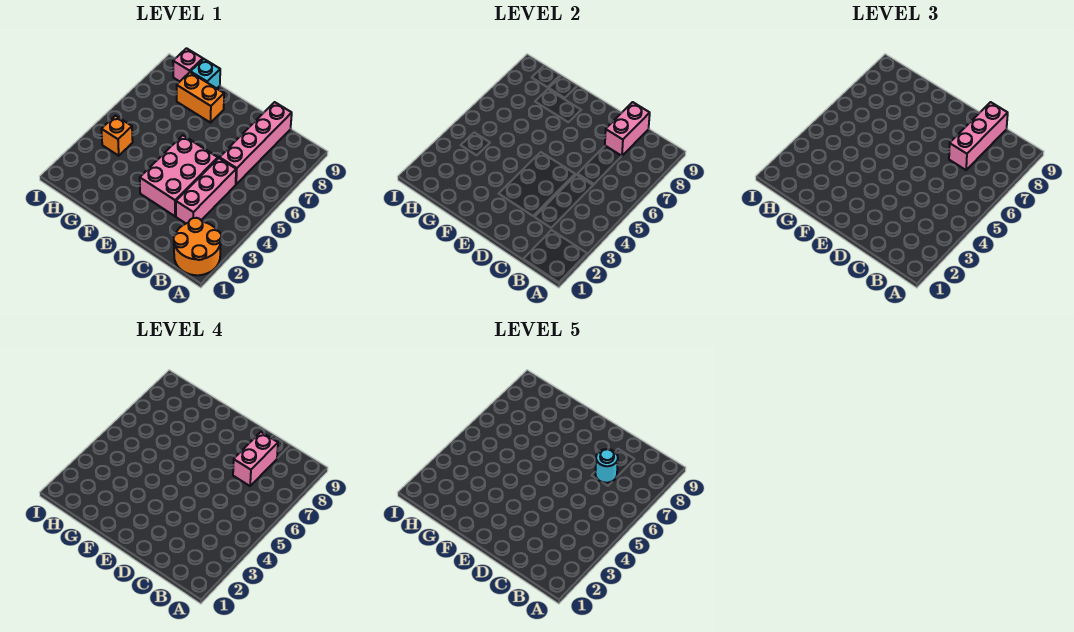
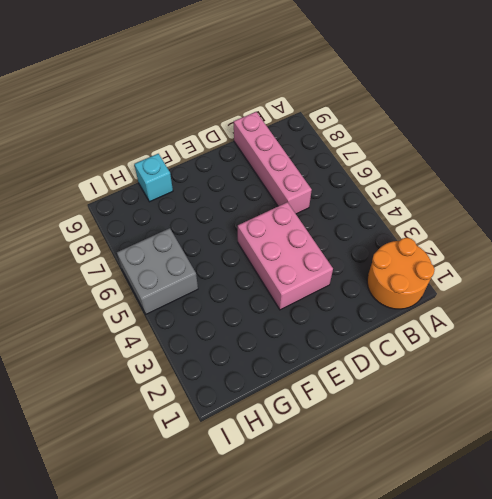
grey 2x2 brick [117,228,198,314] -> none
none -> pink 1x3 brick [176,158,236,223]
none -> orange 1x2 brick [177,72,224,123]
none -> orange 1x1 brick [101,116,133,156]

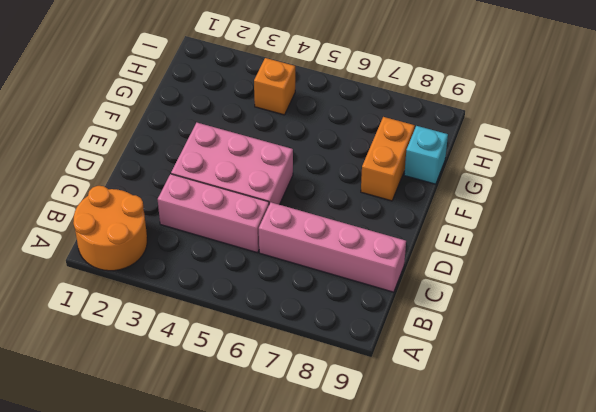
none -> pink 1x1 brick [173,48,203,81]
none -> pink 1x2 brick [605,102,650,156]
none -> pink 1x3 brick [949,102,1008,170]

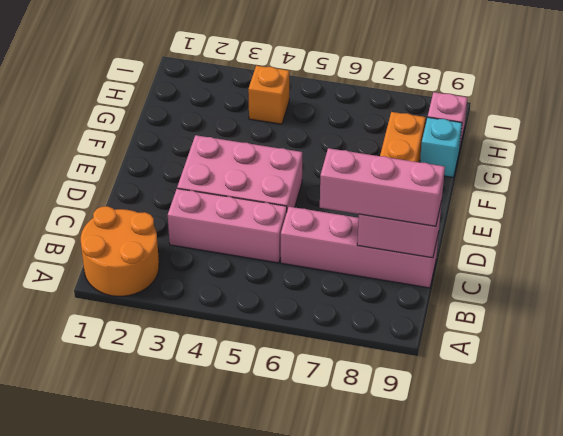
none -> pink 1x2 brick [233,432,278,486]
none -> cyan 1x1 round brick [595,449,618,483]

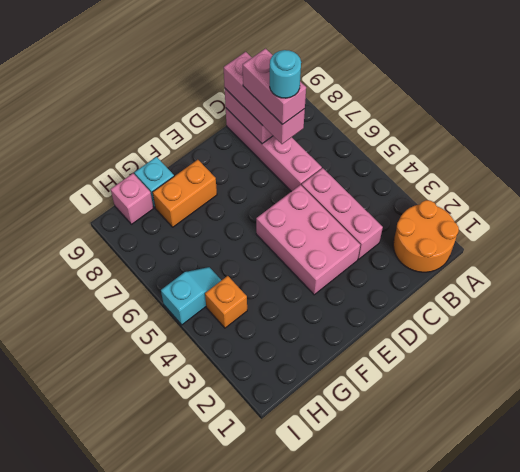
cyan 1x2 slope [161,267,221,325] -> none

